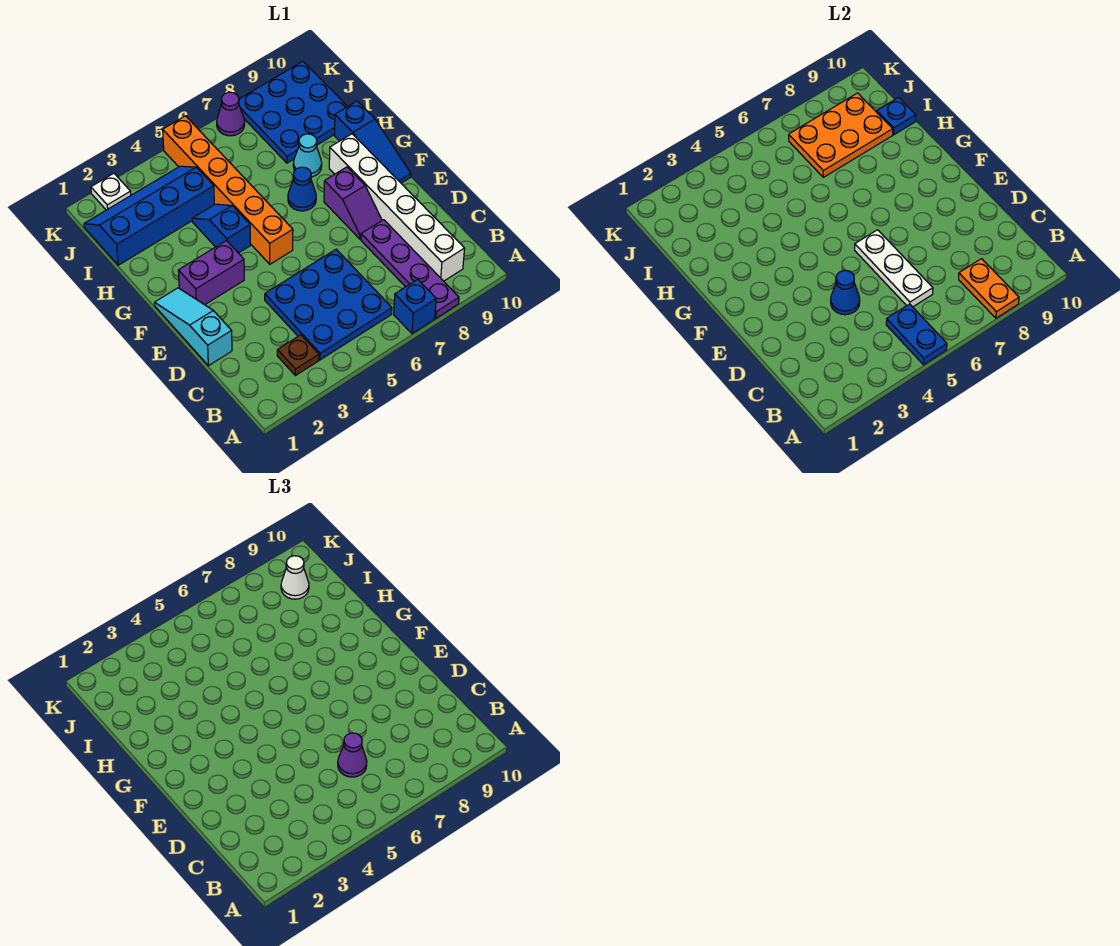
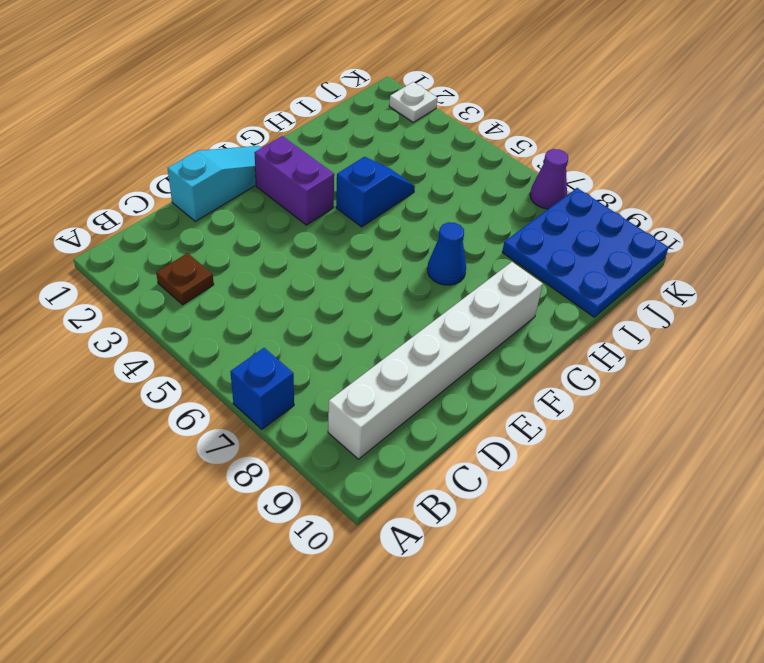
none -> purple 1x4 plate [361,220,459,318]
none -> blue 3x3 plate [265,249,392,360]
none -> purple 1x2 slope [324,167,382,239]

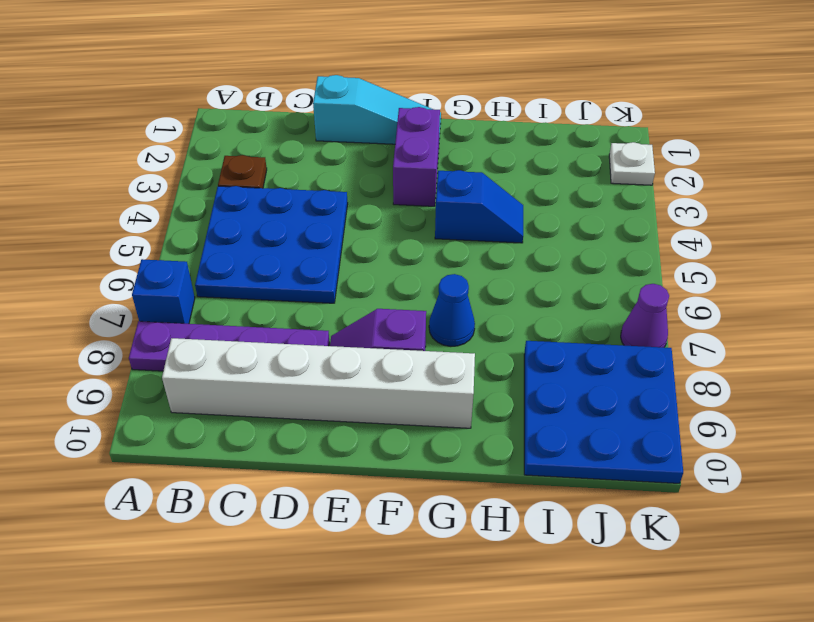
none -> orange 1x6 brick [163,116,293,264]
none -> blue 1x3 slope [335,101,411,183]
none -> cyan 1x1 cone [293,134,322,177]

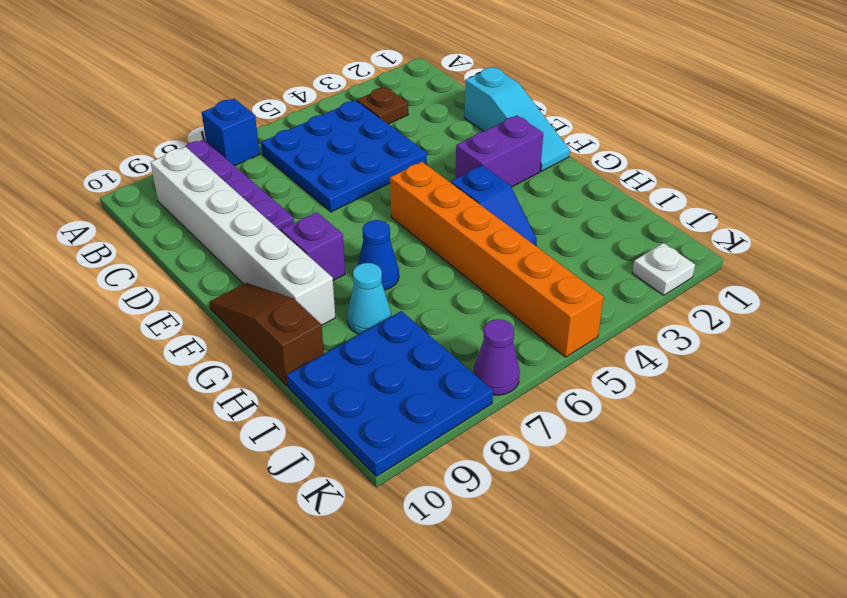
brown 1x3 slope [209,283,324,386] -> blue 1x3 slope [335,101,411,183]
none -> blue 2x4 slope [84,166,214,265]
none -> blue 1x2 plate [886,304,947,365]
none -> orange 1x2 plate [959,259,1019,318]

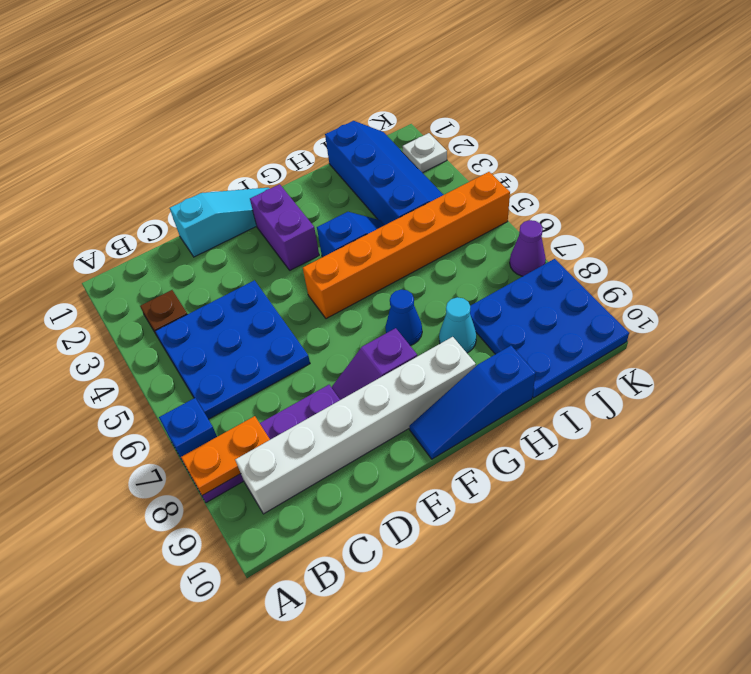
none -> blue 1x2 plate [886,304,947,365]
none -> white 1x3 plate [855,230,933,307]
none -> blue 1x1 cone [831,270,860,315]

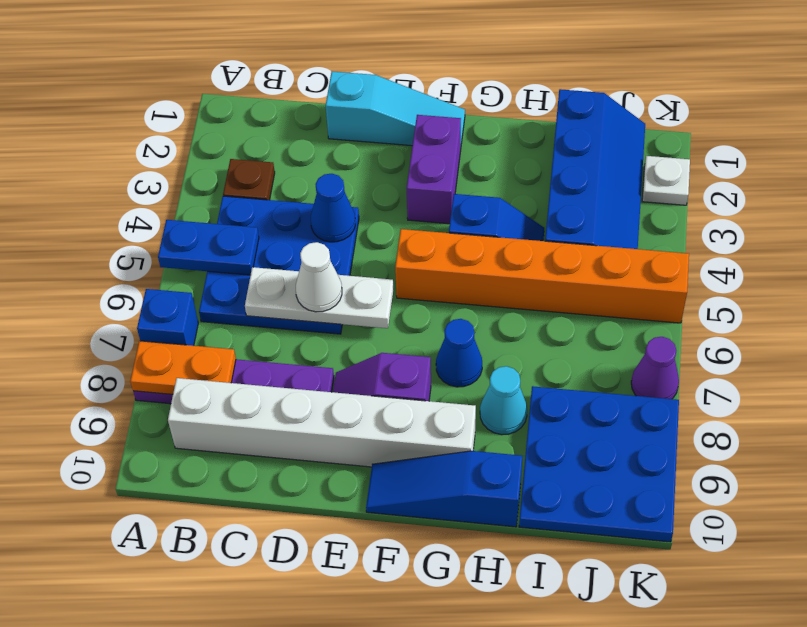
white 1x1 cone [296,242,342,312] -> white 1x1 cone moved to [281,556,309,599]
none -> orange 2x3 plate [789,93,893,177]
none -> blue 1x1 plate [877,97,916,135]
none -> purple 1x1 cone [338,733,367,777]

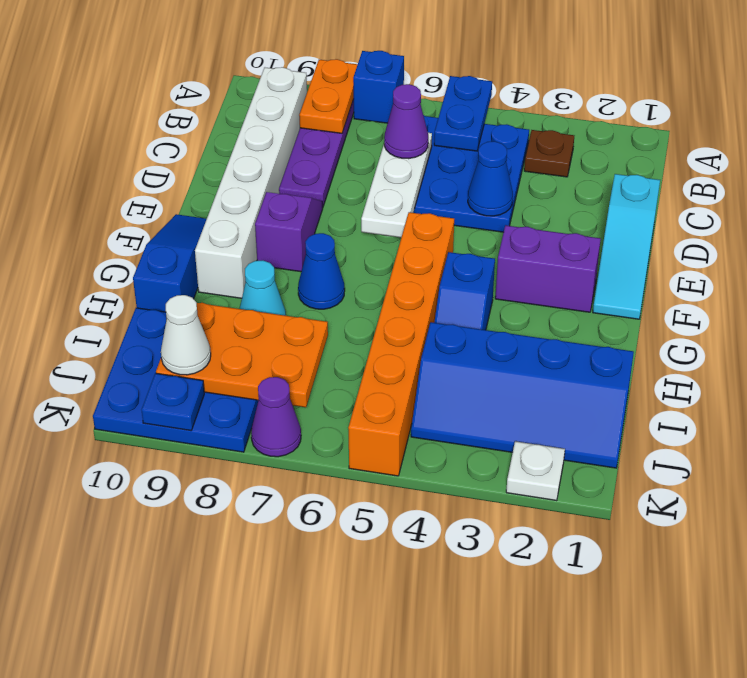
blue 1x1 plate [142,373,204,430] -> blue 1x1 plate moved to [877,97,916,135]

